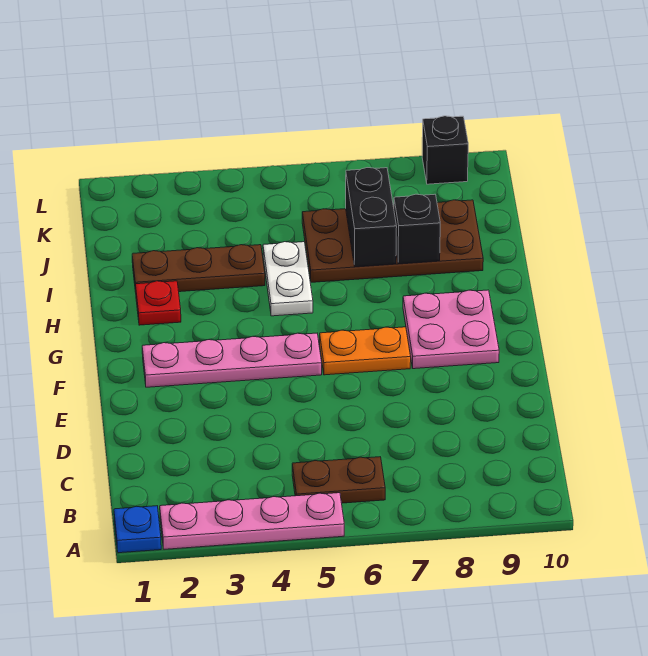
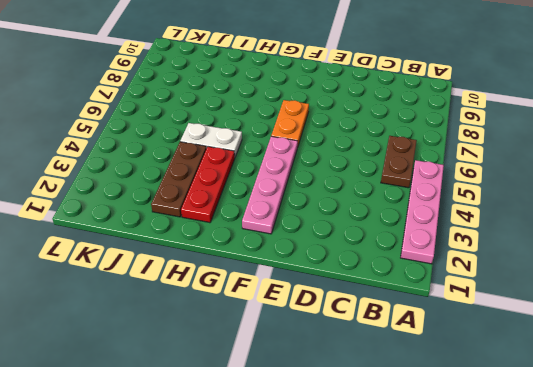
red 1x3 plate [181,147,235,223] -> red 1x1 plate [136,281,181,325]
none -> blue 1x1 plate [114,506,161,553]
none -> pink 2x2 plate [403,290,499,369]
none -> brown 2x4 plate [302,200,483,282]

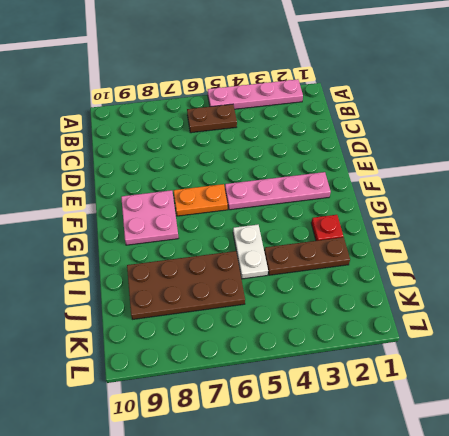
none -> blue 1x1 plate [114,506,161,553]
none -> black 1x1 brick [422,116,468,184]
none -> black 1x2 brick [346,168,397,267]

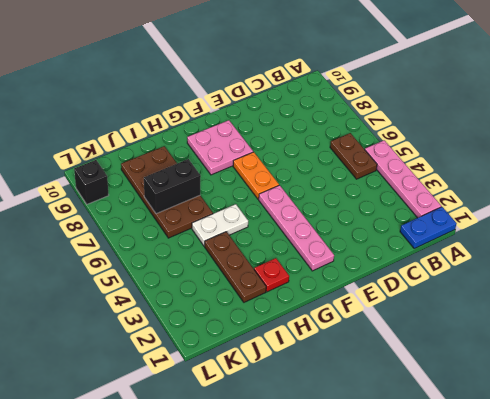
blue 1x2 plate [400,207,457,248] -> blue 1x1 plate [114,506,161,553]
none -> black 1x1 brick [394,194,440,264]

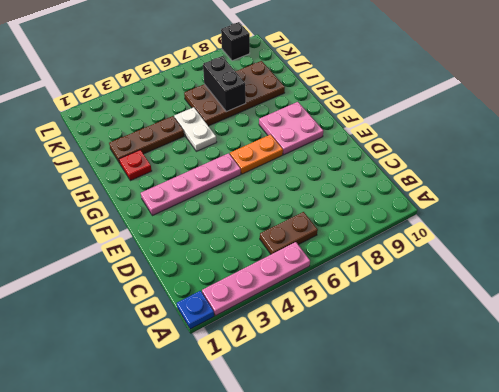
none -> black 1x1 brick [394,194,440,264]

